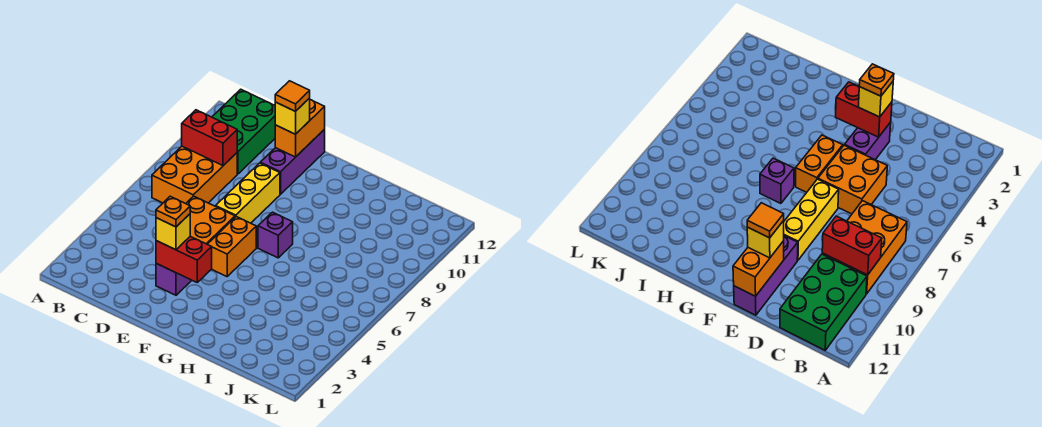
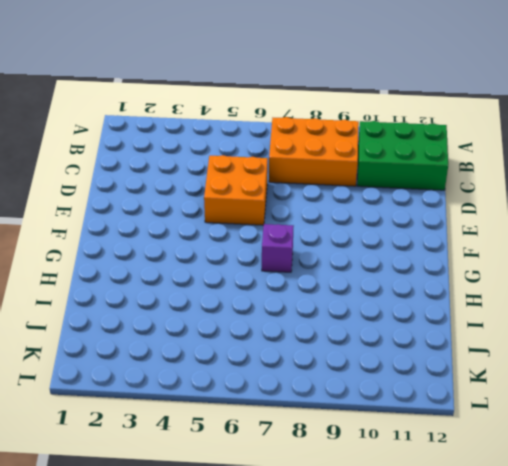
none -> purple 1x2 brick [156,264,192,295]
none -> yellow 1x3 brick [216,163,280,223]
none -> purple 1x3 brick [260,130,325,194]

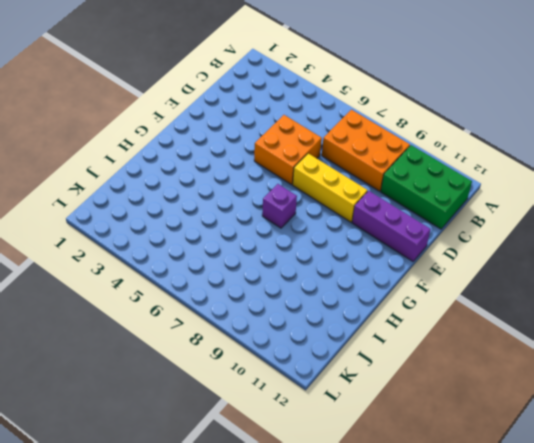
none -> purple 1x2 brick [156,264,192,295]
none -> orange 1x2 brick [207,217,256,277]
none -> red 1x2 brick [182,110,237,165]

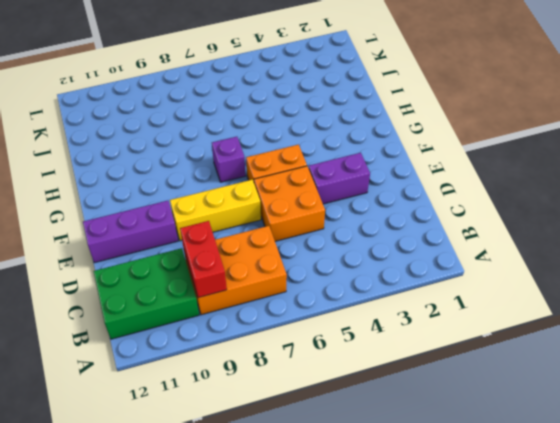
none -> red 1x2 brick [156,236,212,282]
none -> orange 1x2 brick [275,100,325,157]
none -> yellow 1x1 brick [156,214,190,250]

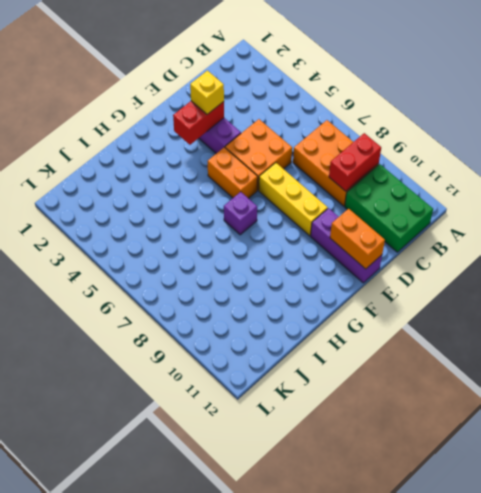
none -> yellow 1x1 brick [275,98,310,134]
none -> orange 1x1 plate [156,196,190,227]
none -> orange 1x1 tile [275,81,310,111]

